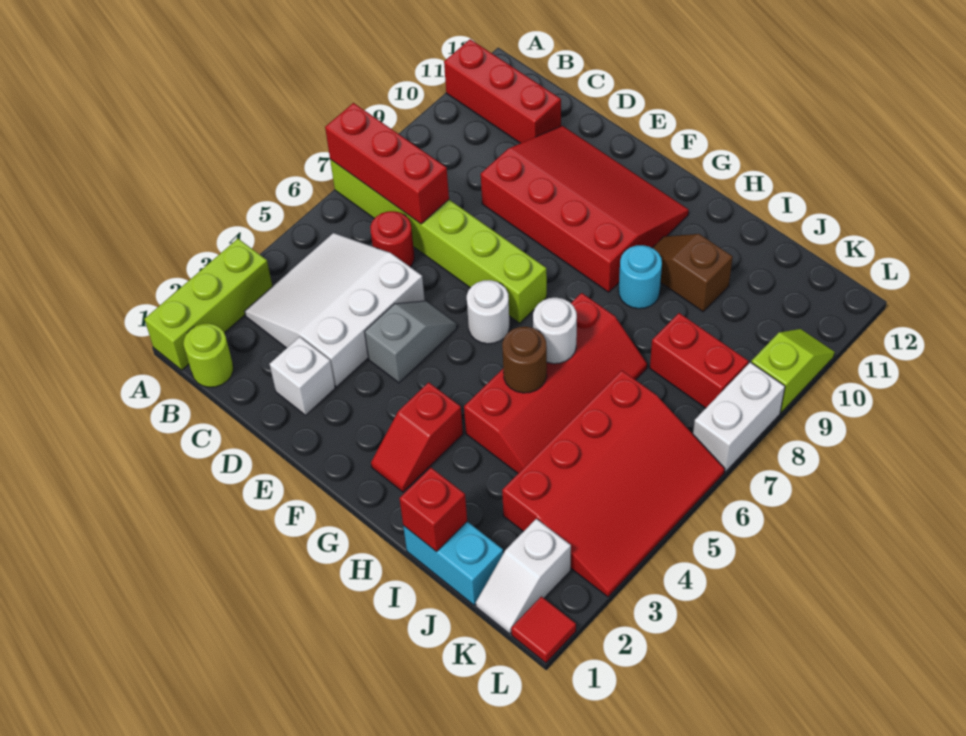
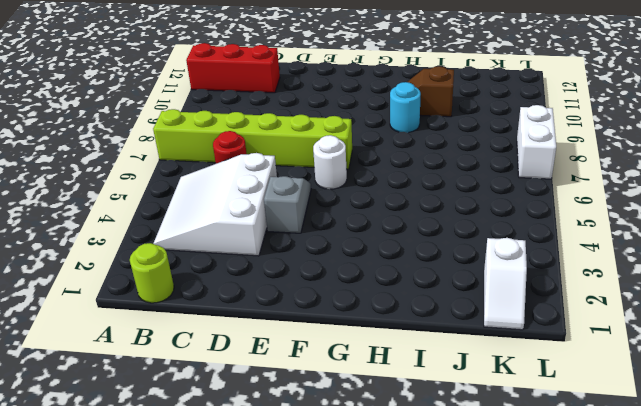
none -> lime 1x3 brick [144,239,272,370]
none -> white 1x1 brick [270,337,335,415]
none -> red 3x4 slope [481,126,689,292]

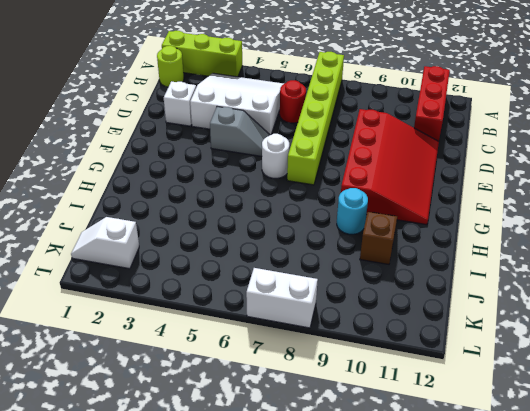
none -> red 1x2 slope [371,382,463,492]
none -> red 2x4 slope [464,293,647,473]
none -> cyan 1x2 brick [403,522,503,605]

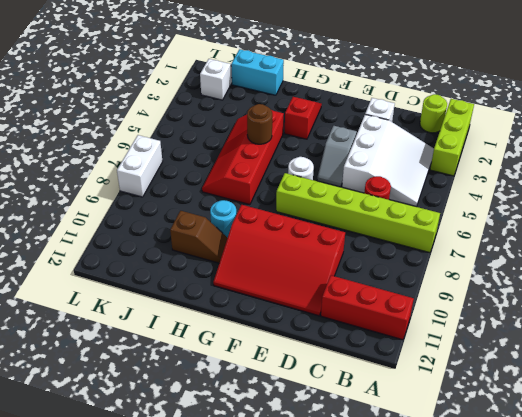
none -> red 3x4 slope [502,370,725,597]
none -> red 1x2 brick [650,313,748,408]
none -> red 1x1 tile [511,596,576,663]

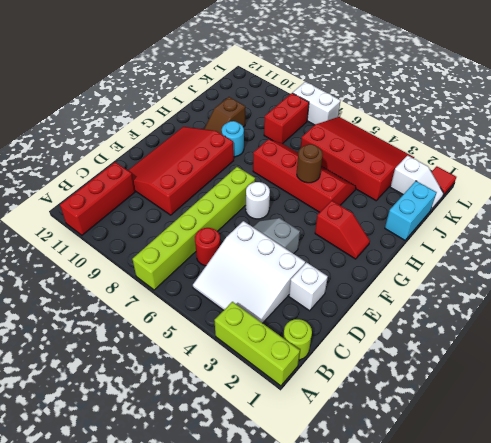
none -> lime 1x2 slope [751,329,835,412]
none -> red 1x3 brick [325,103,449,224]
none -> white 1x1 round brick [533,298,577,364]

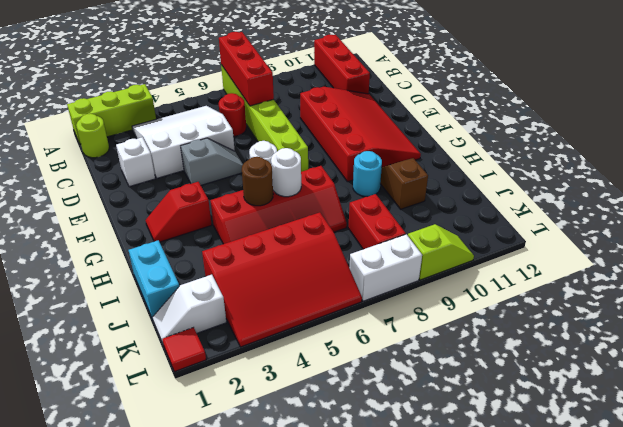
none -> red 1x1 brick [399,468,467,552]

